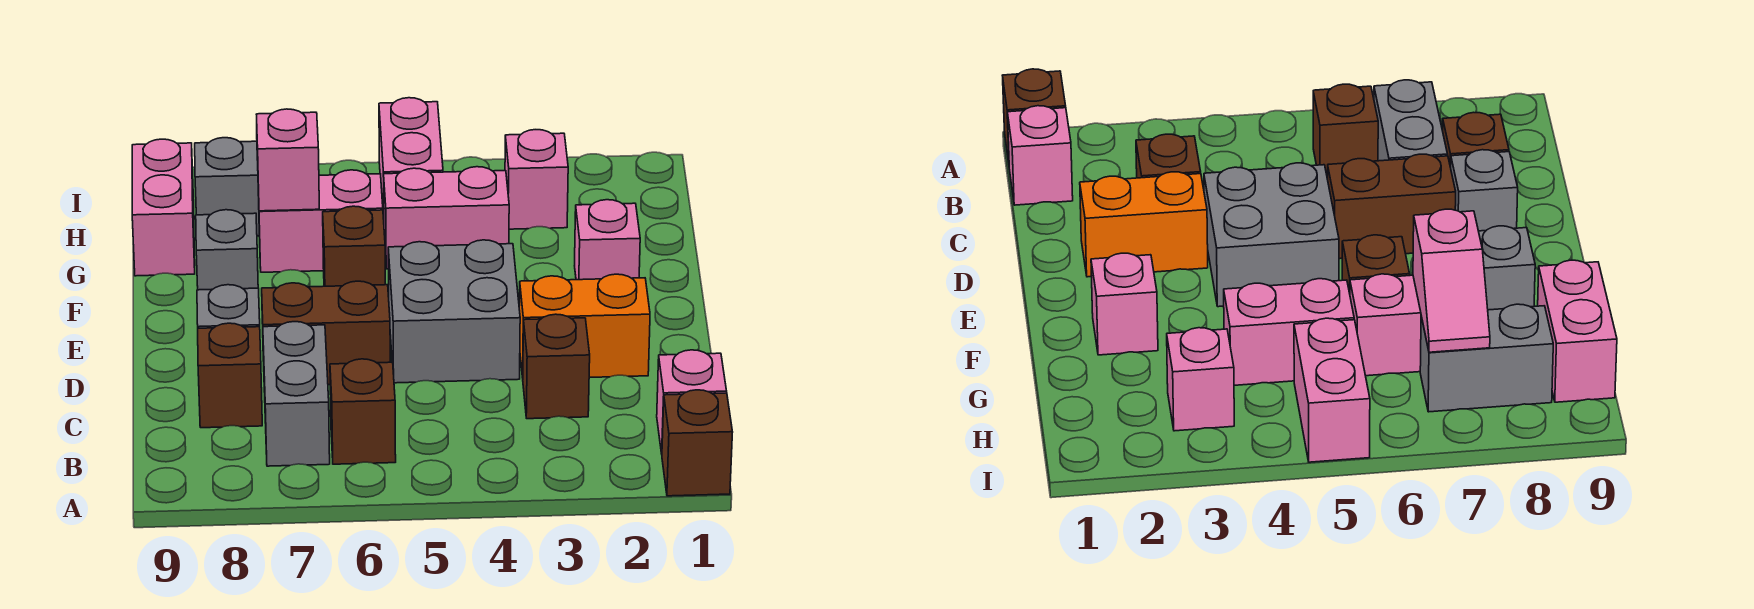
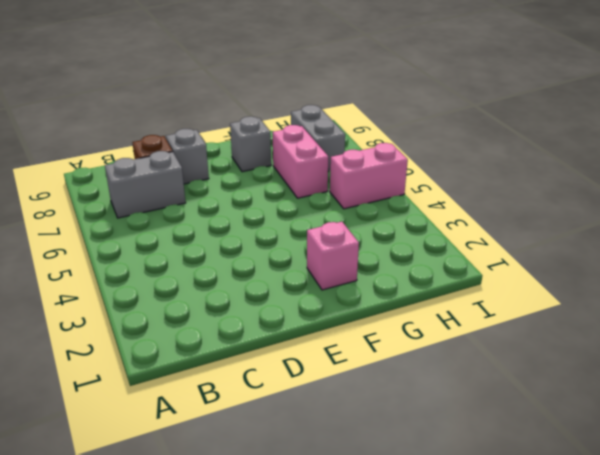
none -> brown 1x1 brick [662,390,733,496]
none -> pink 1x1 brick [657,350,727,454]
none -> brown 1x1 brick [330,359,396,464]

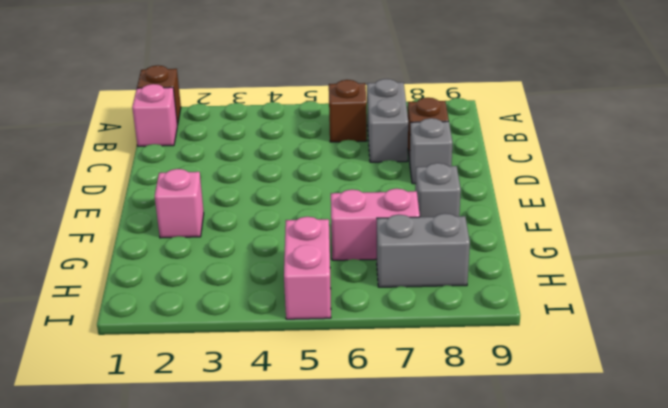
none -> brown 1x1 brick [523,314,590,419]
none -> orange 1x2 brick [519,274,650,378]
none -> grey 2x2 brick [388,240,520,383]

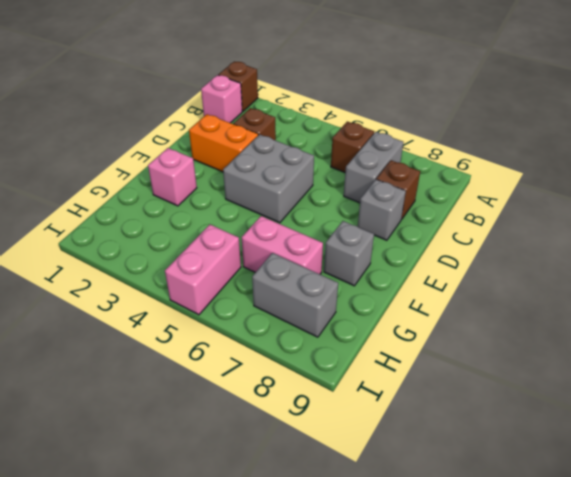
none -> brown 1x2 brick [262,281,390,385]
none -> brown 1x1 brick [323,206,385,286]
none -> pink 1x2 brick [384,167,509,269]

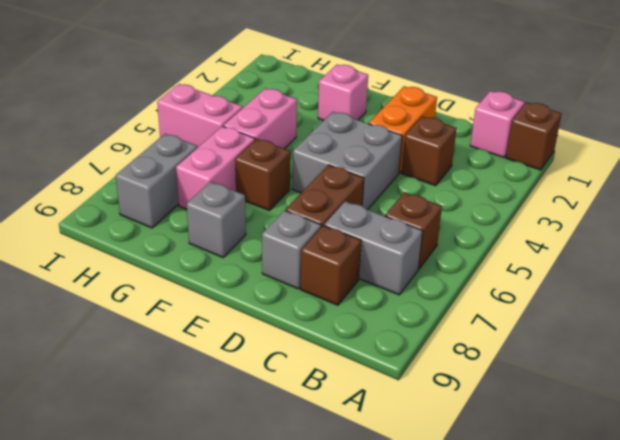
none -> pink 1x2 brick [132,139,195,276]
none -> pink 1x1 brick [505,130,568,229]
none -> pink 1x2 slope [257,109,319,211]

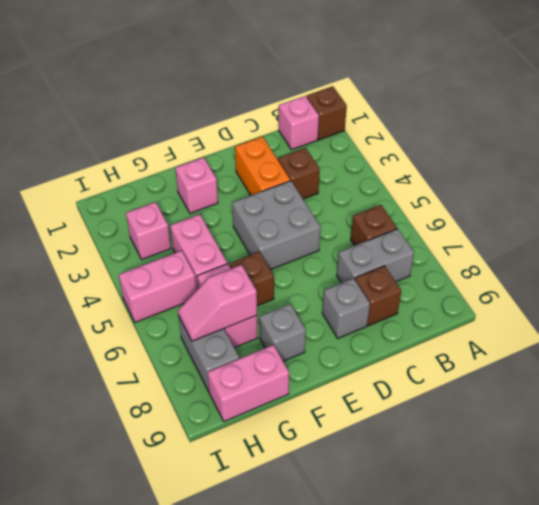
none -> brown 1x2 brick [262,281,390,385]

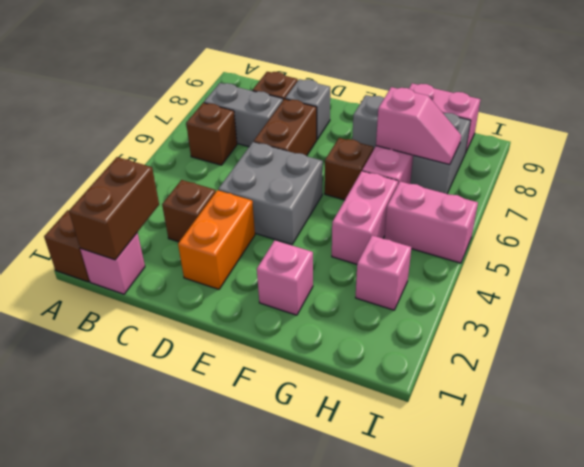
brown 1x2 brick [69,157,159,260] -> none

